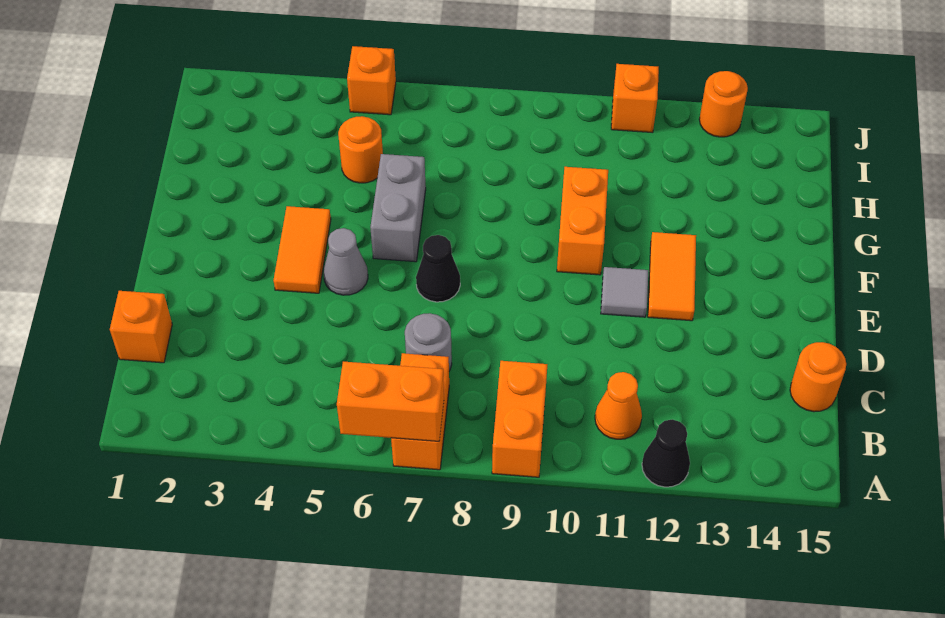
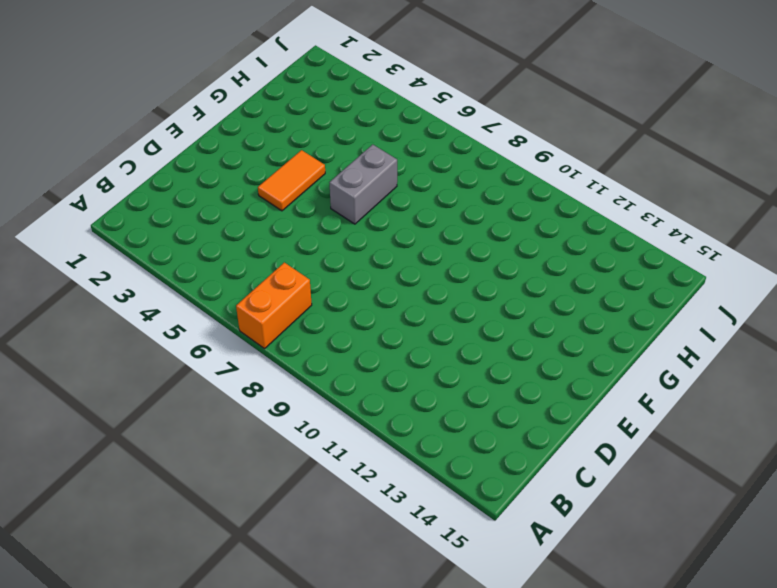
none -> orange 1x2 brick [492,361,547,477]
none -> black 1x1 cone [642,419,690,487]
none -> orange 1x1 cone [595,372,642,439]

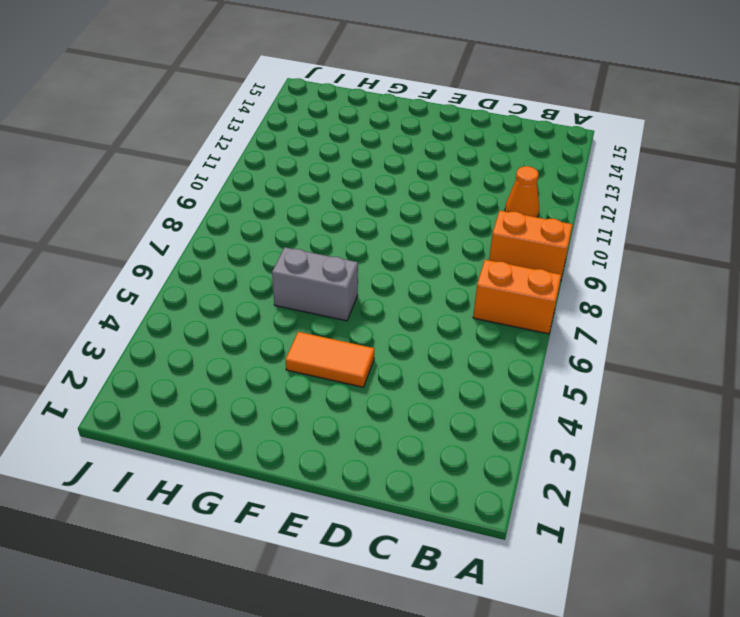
none -> black 1x1 cone [642,419,690,487]
none -> orange 1x1 brick [110,291,172,363]
none -> grey 1x1 round brick [405,313,452,371]

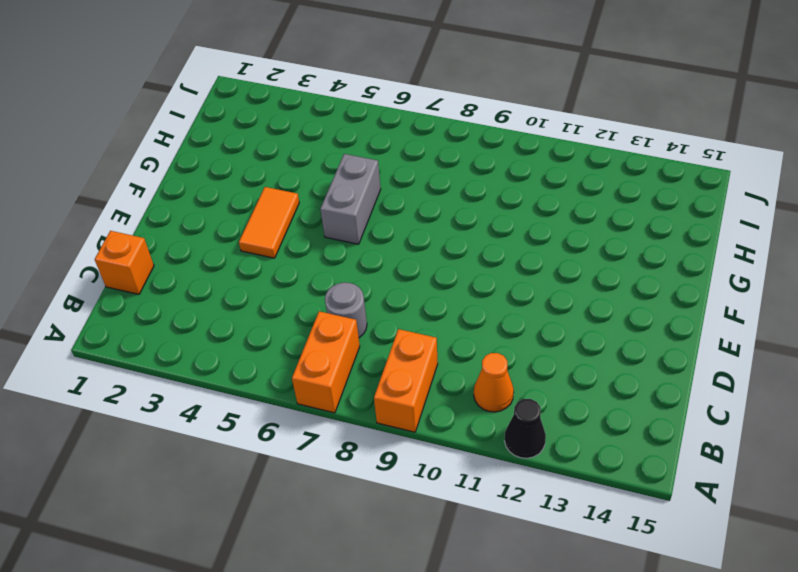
none -> orange 1x1 round brick [790,342,846,412]
none -> grey 1x1 cone [324,228,368,295]
none -> black 1x1 cone [416,235,460,302]

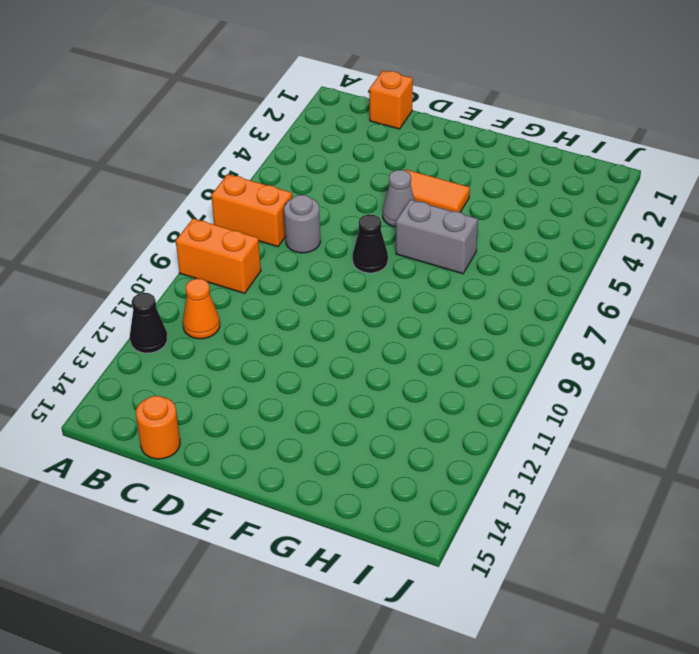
none -> grey 1x1 tile [601,267,648,317]
none -> orange 1x2 tile [648,232,696,321]
none -> orange 1x2 brick [557,167,608,275]

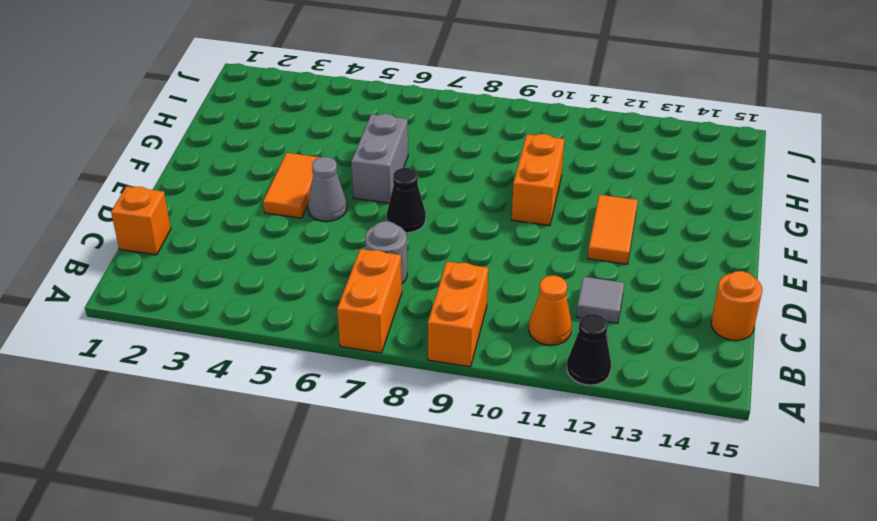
grey 1x1 tile [576,277,624,323] -> grey 1x1 tile moved to [601,267,648,317]
none -> orange 1x1 round brick [338,116,383,183]
none -> orange 1x1 brick [347,46,396,115]
none -> orange 1x1 brick [611,64,659,133]

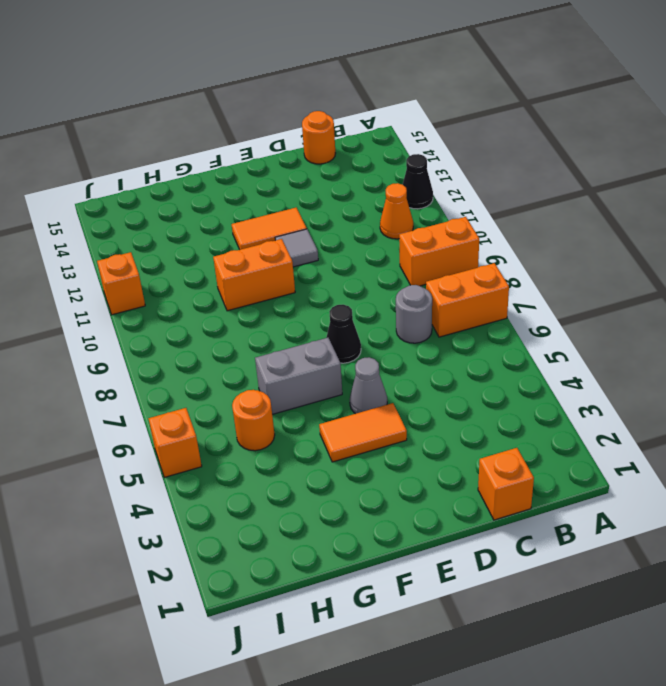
none -> orange 1x1 round brick [699,71,748,137]
none -> orange 1x2 brick [337,362,444,441]

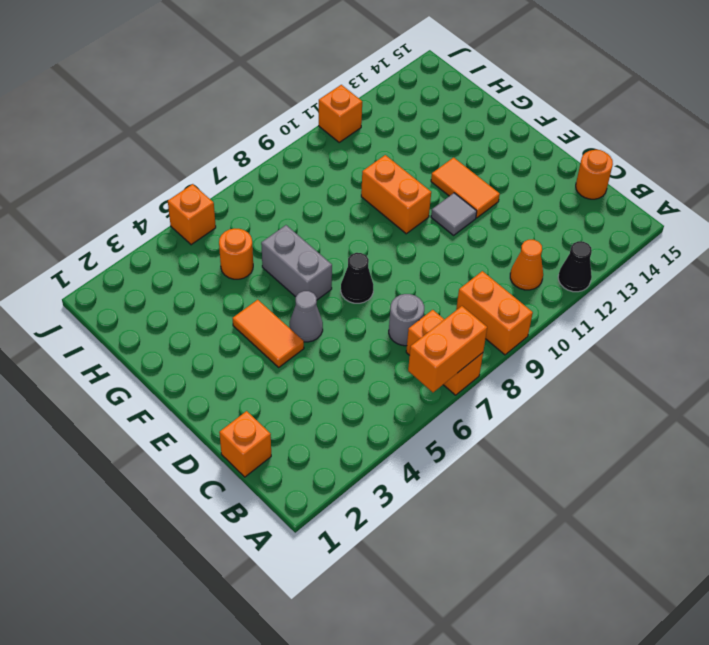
none -> orange 1x1 round brick [699,71,748,137]

